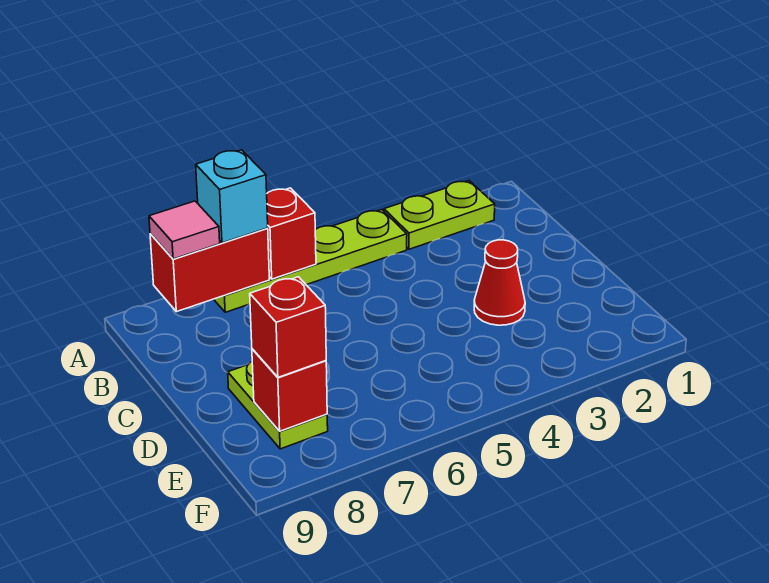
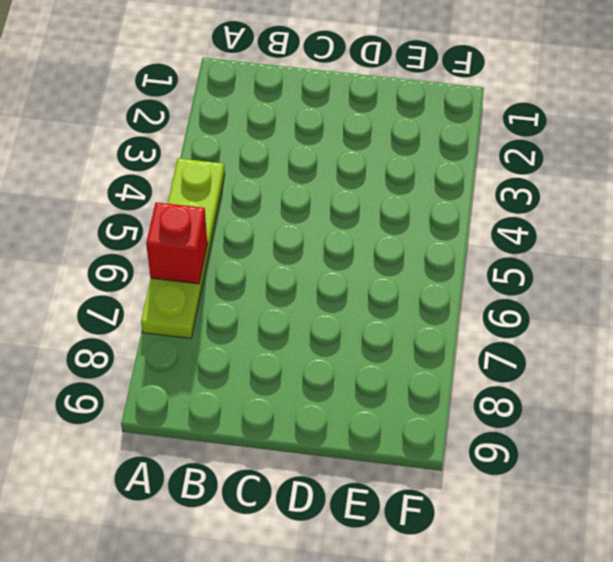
none -> lime 1x2 plate [384,181,495,249]
none -> red 1x1 cone [474,240,525,325]

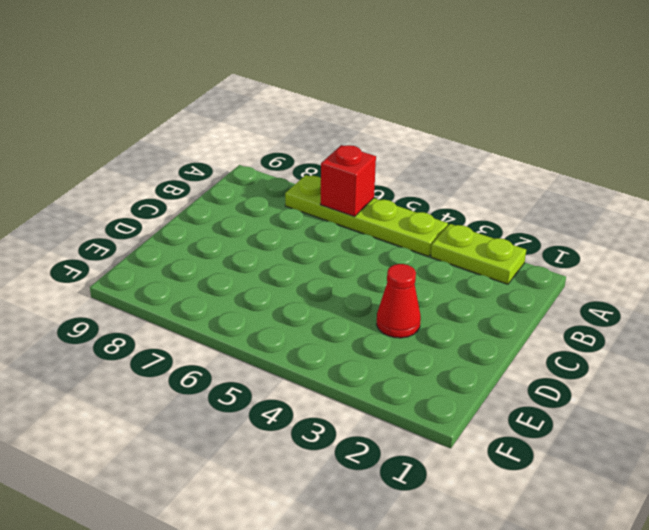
none -> lime 1x2 plate [228,361,328,449]
none -> red 1x2 brick [150,228,269,312]

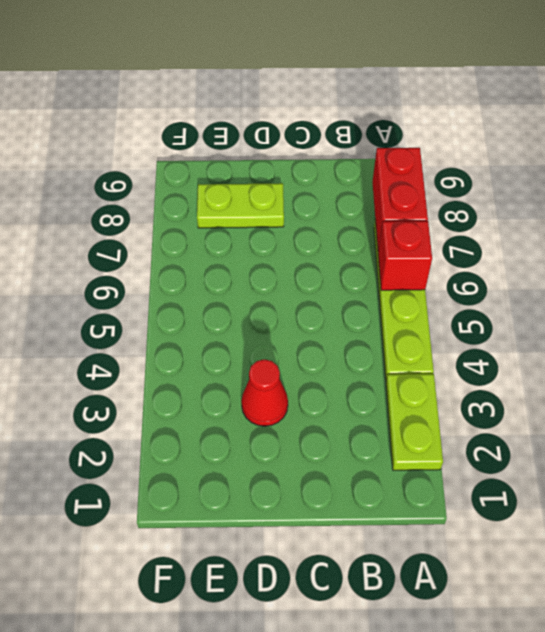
none -> red 1x1 brick [252,349,327,431]
none -> cyan 1x1 brick [196,150,268,243]

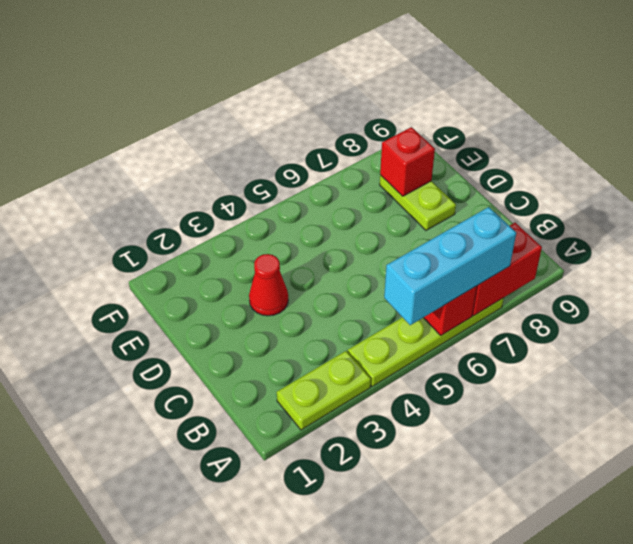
cyan 1x3 brick [384,207,516,325] -> cyan 1x1 brick [196,150,268,243]
none -> pink 1x1 tile [149,201,220,259]
none -> red 1x1 brick [250,277,326,377]

